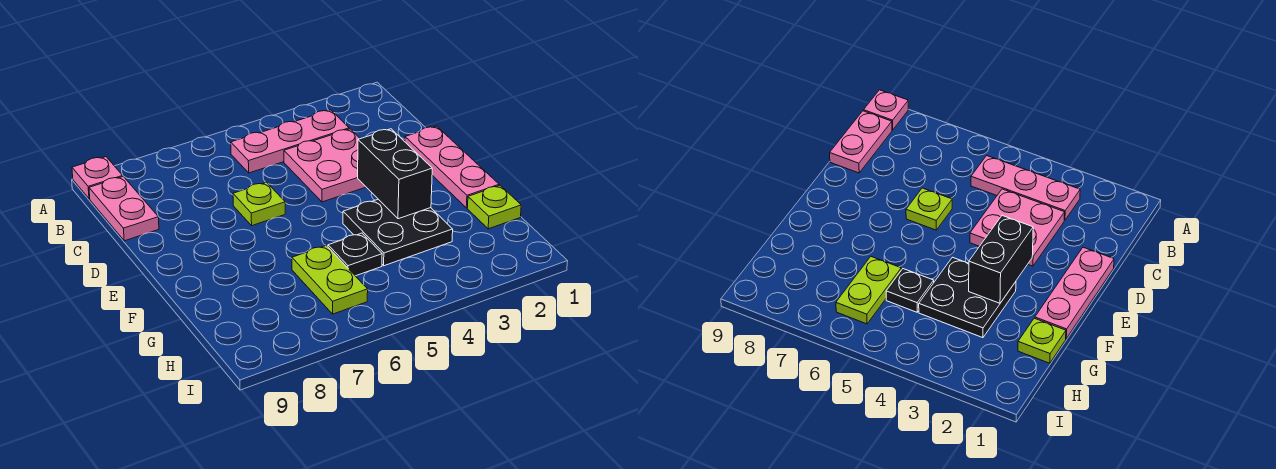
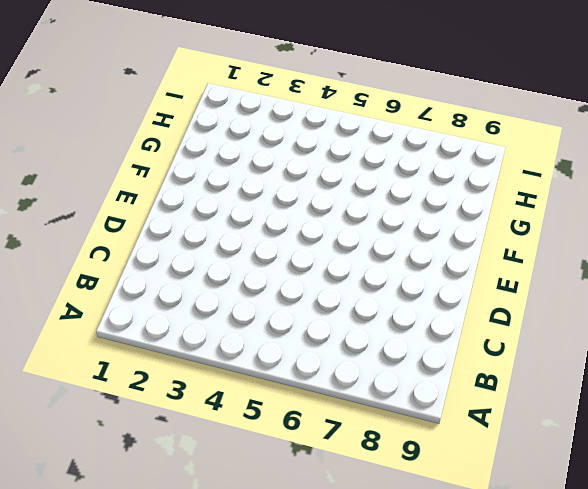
none -> pink 1x1 plate [72,157,123,199]
none -> pink 1x3 plate [231,110,349,173]

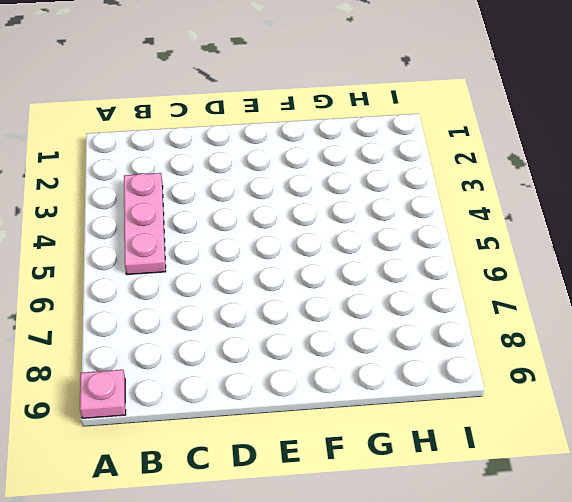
none -> pink 1x2 plate [89,176,159,241]
none -> pink 2x2 plate [284,129,366,202]

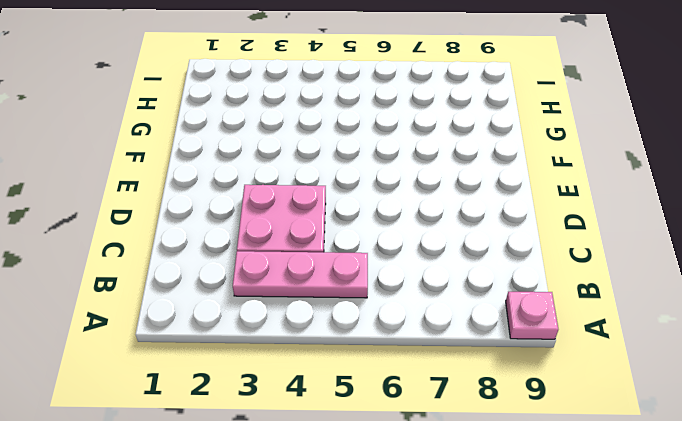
none -> pink 1x2 plate [89,176,159,241]
none -> pink 1x3 plate [405,126,499,208]

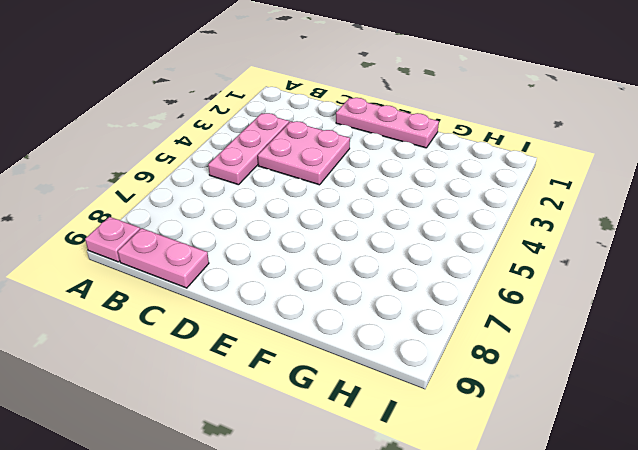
none -> lime 1x1 plate [233,182,285,226]
none -> black 2x2 plate [343,199,453,266]

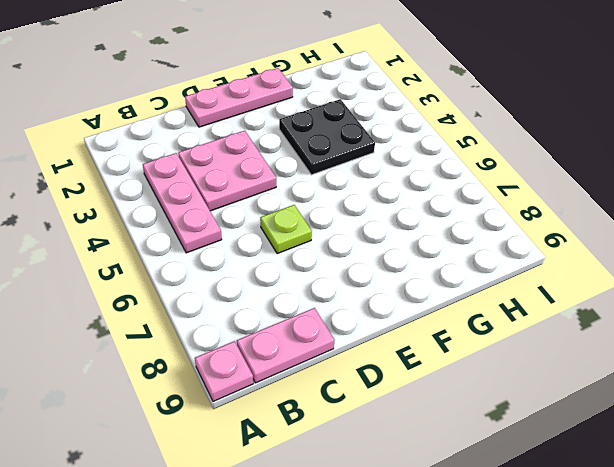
none -> lime 1x1 plate [467,186,521,229]
none -> black 1x1 plate [328,233,382,276]

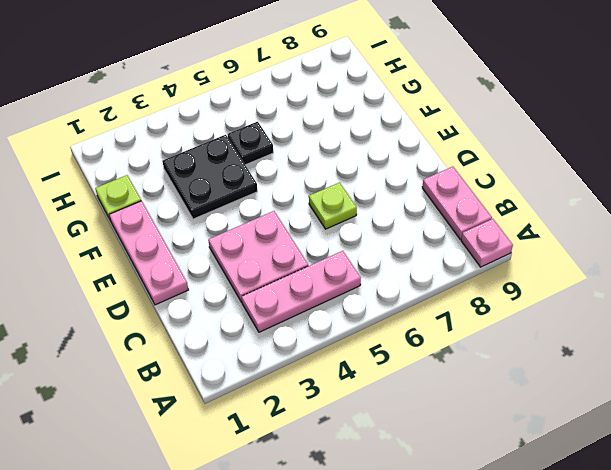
none -> lime 1x2 plate [292,246,368,314]
none -> black 1x2 brick [358,129,432,219]

